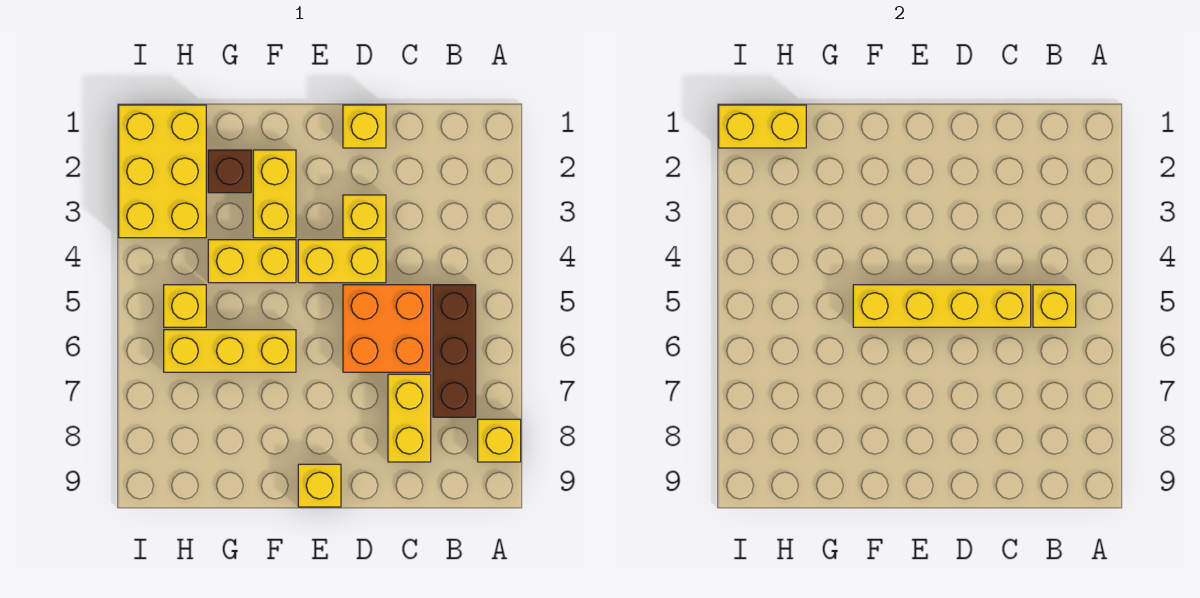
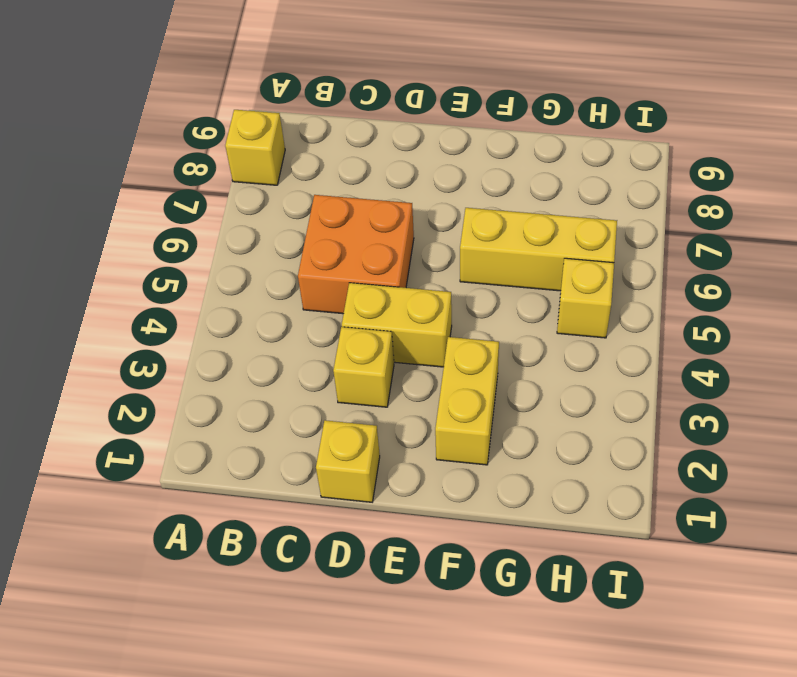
none -> brown 1x3 brick [433,285,476,417]
none -> yellow 1x2 brick [388,374,431,462]
none -> yellow 1x1 brick [298,464,341,507]

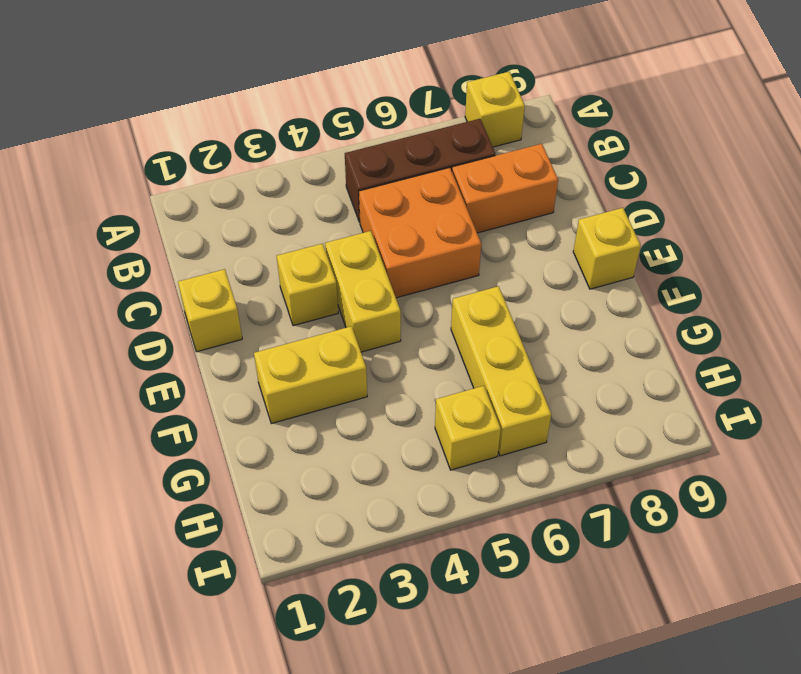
orange 1x2 brick [452,144,558,233] -> yellow 1x2 brick [388,374,431,462]
none -> yellow 1x2 brick [208,240,296,283]
none -> brown 1x1 brick [208,150,251,193]
none -> yellow 2x3 brick [119,105,206,238]

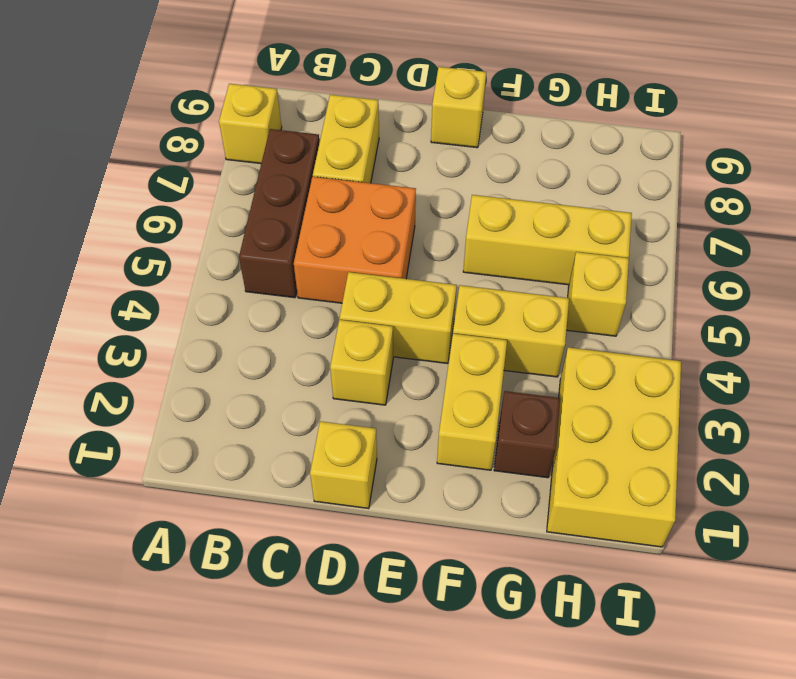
none -> yellow 1x1 brick [1033,285,1076,327]
none -> yellow 1x4 brick [853,285,1031,327]
none -> yellow 1x2 brick [719,105,806,148]

